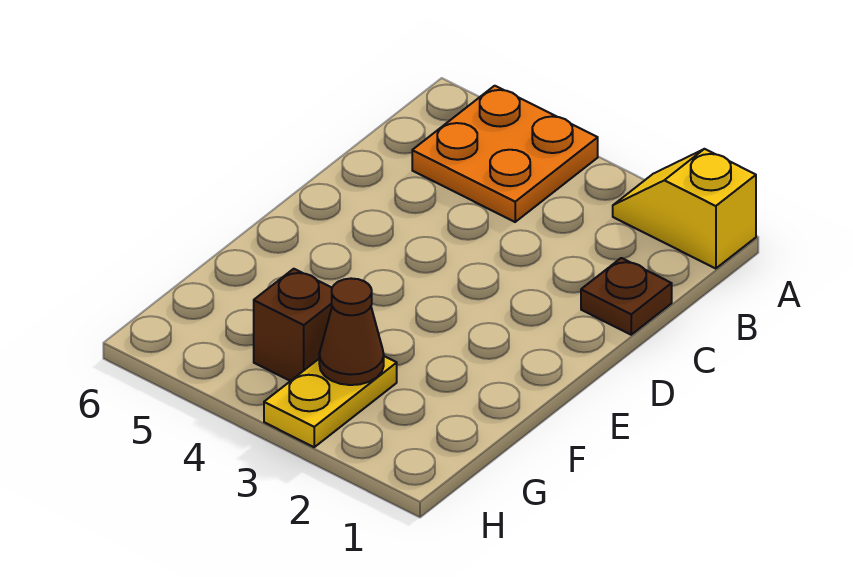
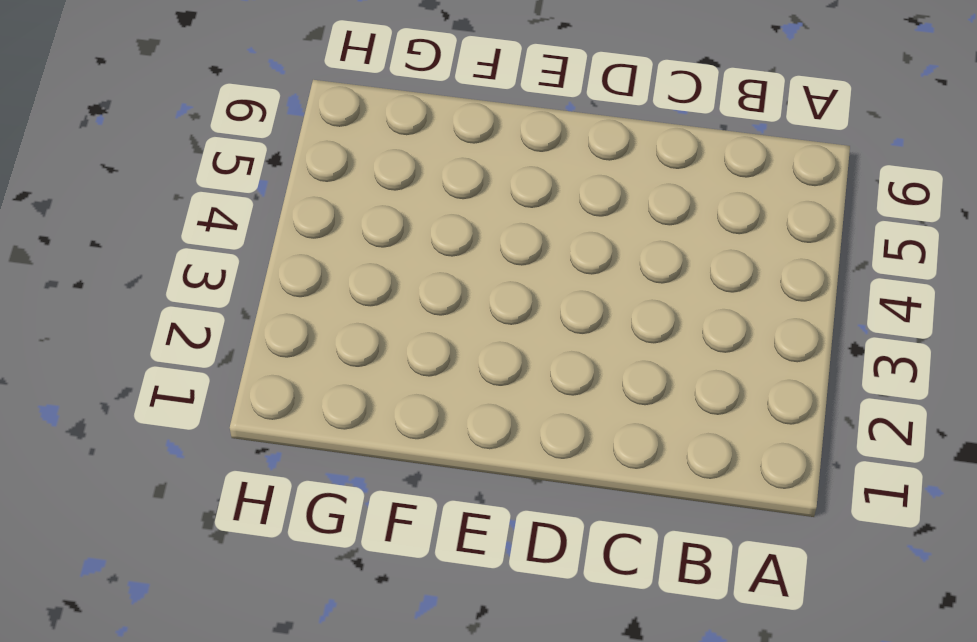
none -> yellow 1x2 slope [613,149,756,269]
none -> orange 2x2 plate [412,86,598,222]

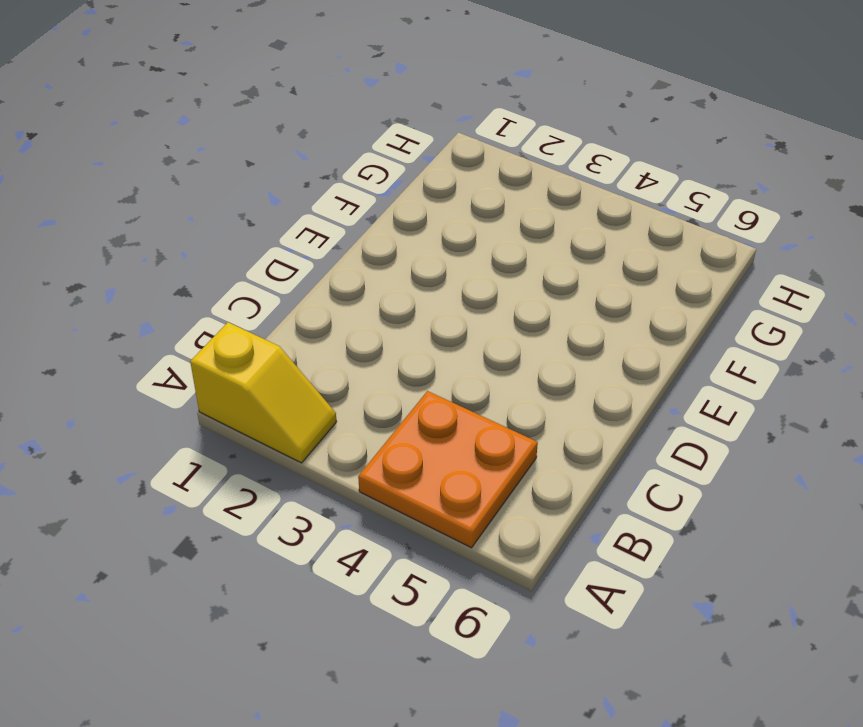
none -> brown 1x1 plate [581,258,672,335]
none -> yellow 1x2 plate [264,356,397,447]

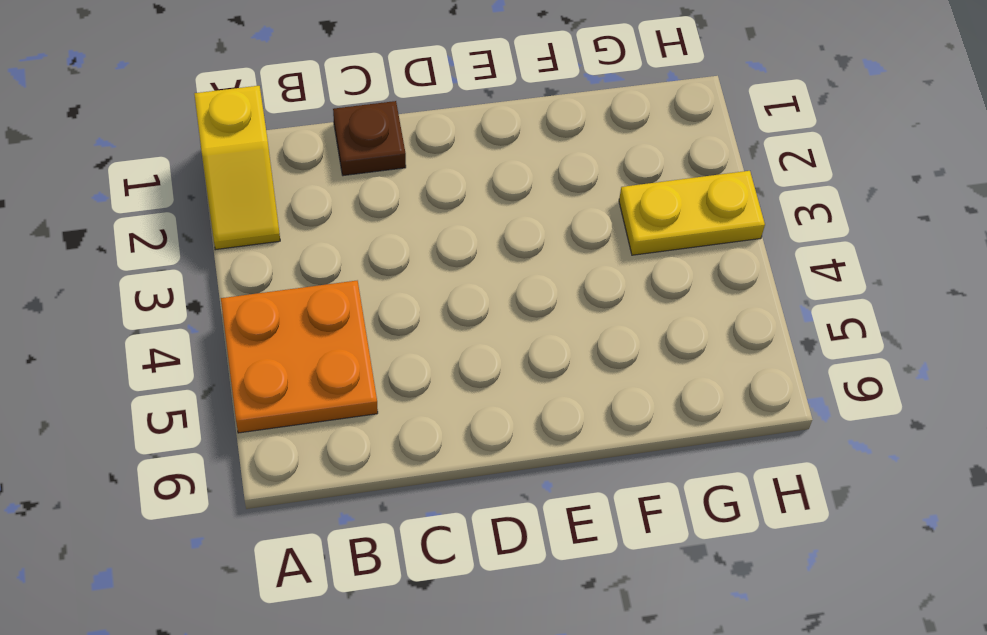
none -> brown 1x1 brick [254,269,332,381]
none -> brown 1x1 cone [319,278,384,385]

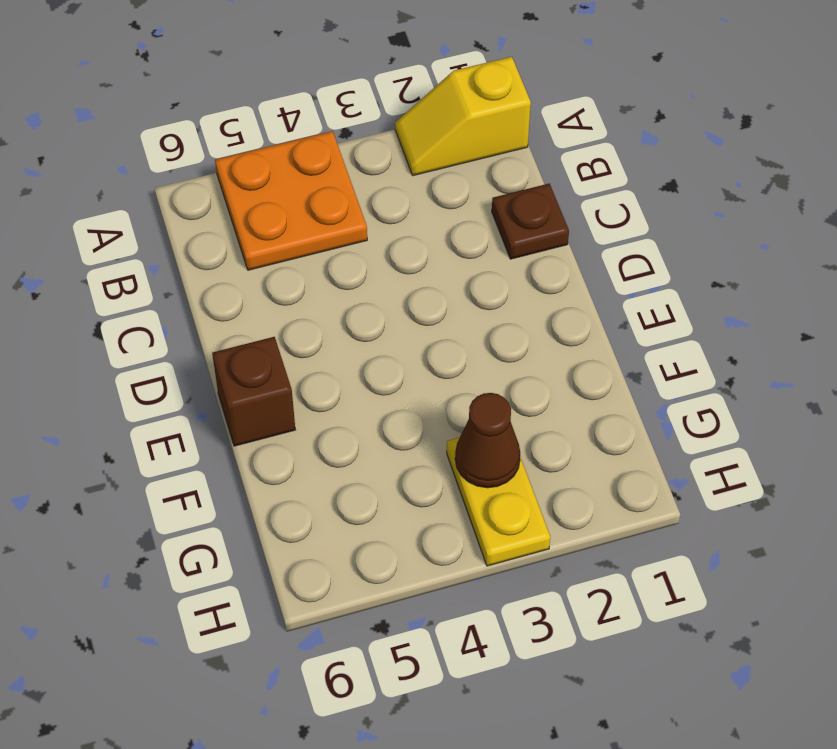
brown 1x1 brick [212,337,295,446] -> brown 1x1 brick moved to [254,269,332,381]

